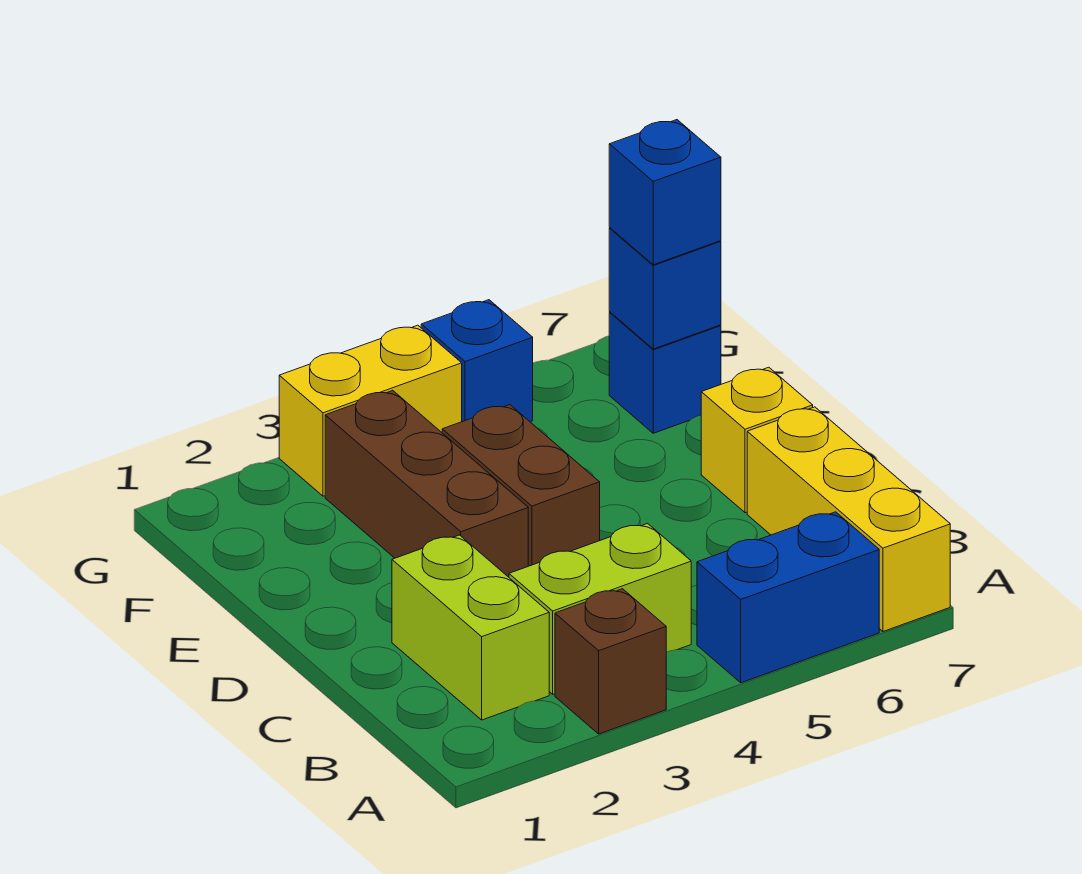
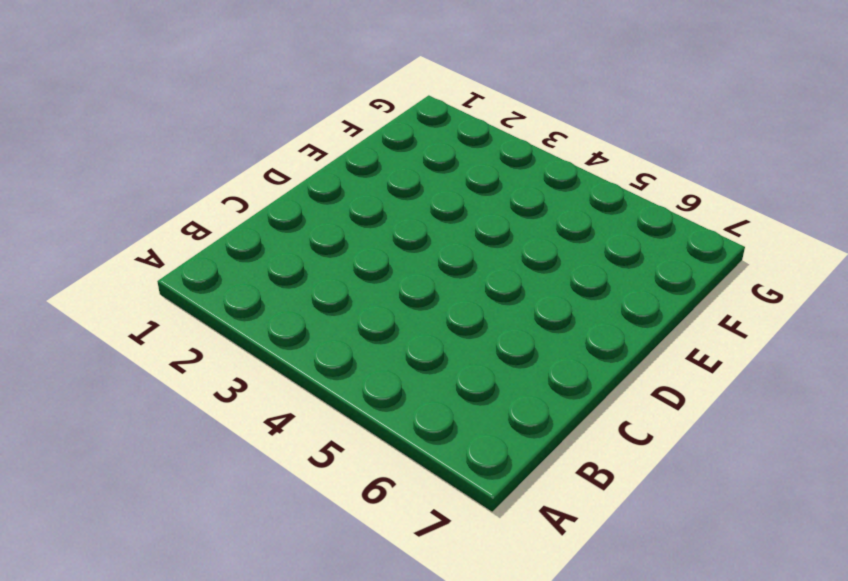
none -> brown 1x1 brick [555,589,666,734]
none -> blue 1x2 brick [697,512,879,683]
none -> yellow 1x3 brick [747,407,950,631]

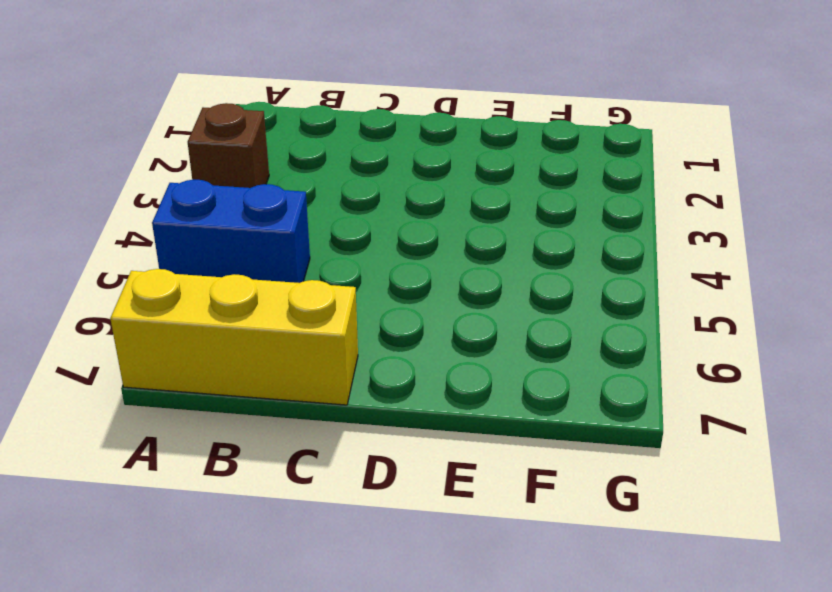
blue 1x2 brick [152,180,310,283] -> blue 1x2 brick turned to [697,512,879,683]
none -> lime 1x2 brick [392,535,549,720]
none -> lime 1x2 brick [509,524,691,694]
none -> brown 1x3 brick [325,391,528,577]

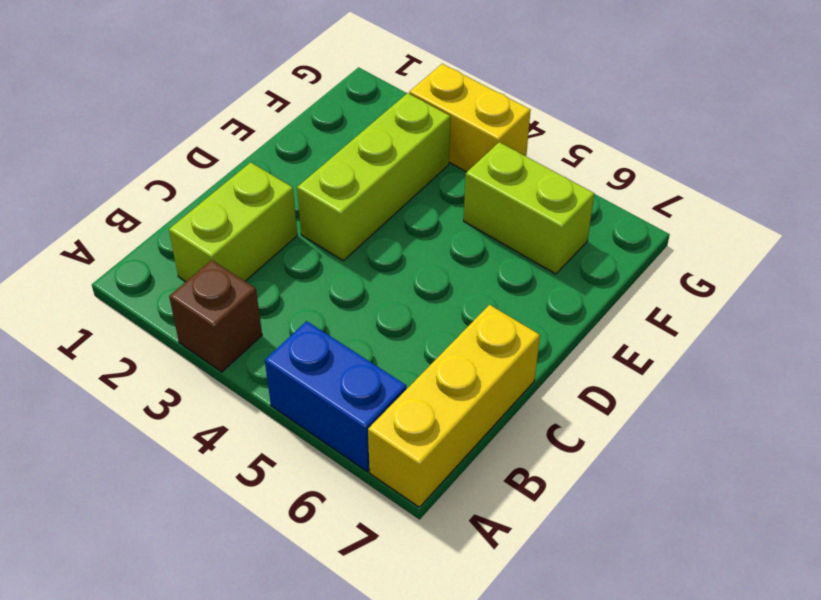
lime 1x3 brick [297,93,450,261] -> brown 1x3 brick [325,391,528,577]
lime 1x2 brick [464,142,594,274] -> lime 1x2 brick moved to [509,524,691,694]
none -> brown 1x2 brick [442,405,600,566]
none -> yellow 1x1 brick [701,367,813,513]
none -> blue 1x1 brick [609,312,721,433]

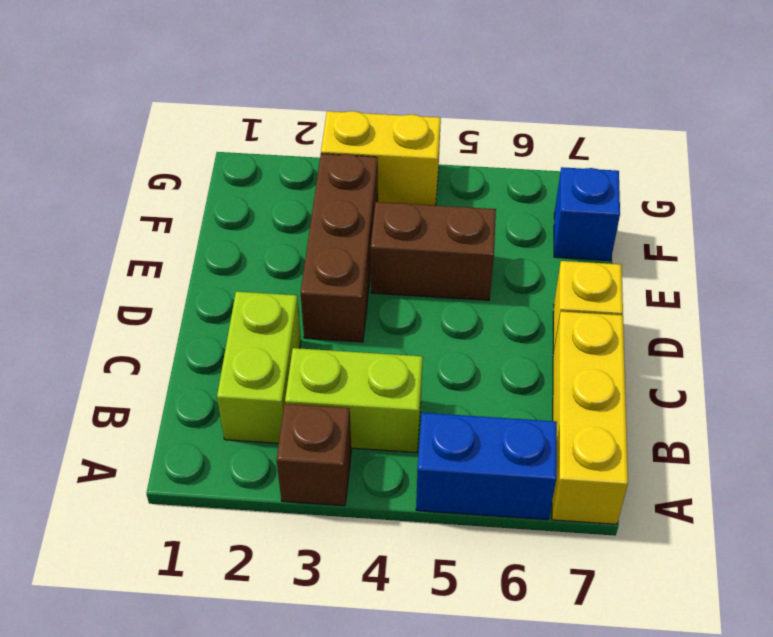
brown 1x2 brick [371,202,496,300] -> brown 1x2 brick turned to [442,405,600,566]
none -> blue 1x1 brick [421,300,533,422]
none -> blue 1x1 brick [609,228,721,349]
none -> blue 1x1 brick [609,120,721,265]

